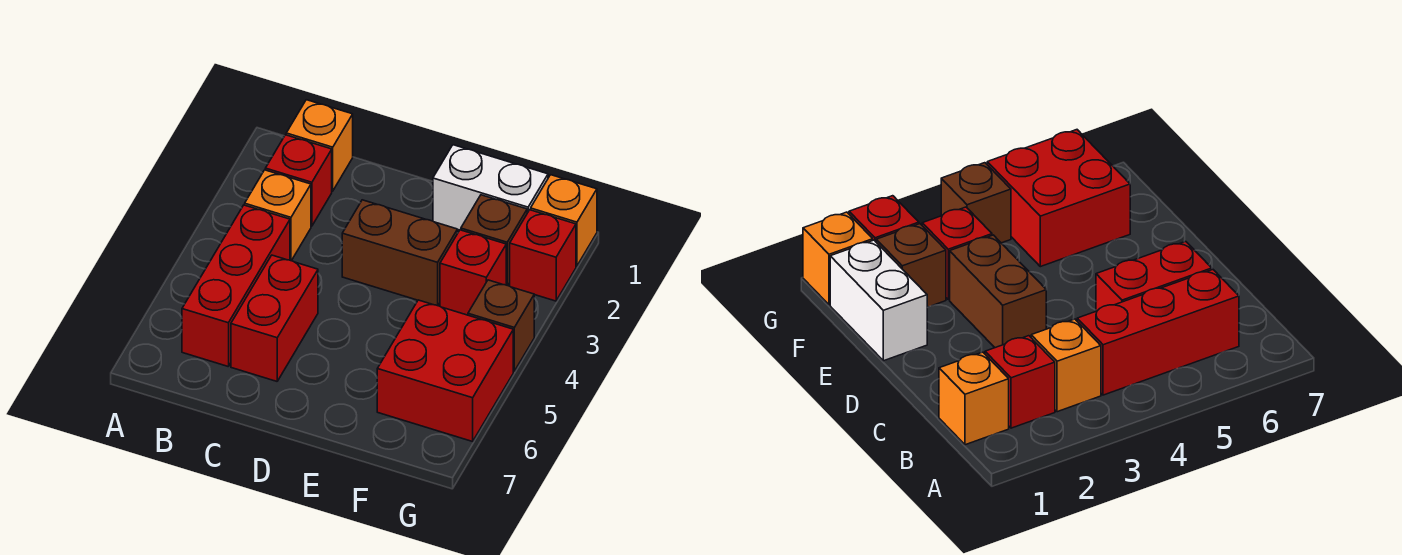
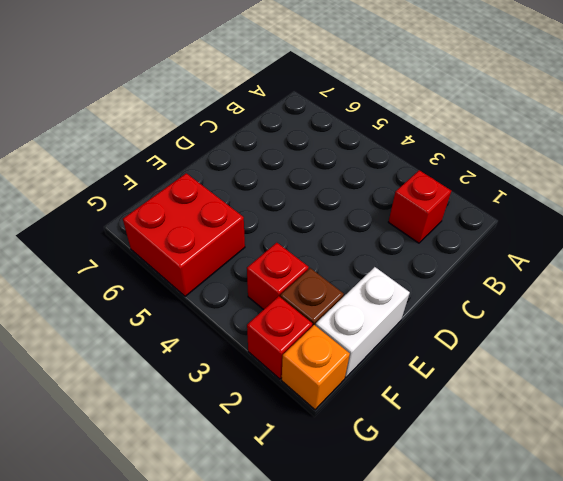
none -> orange 1x1 brick [286,100,353,191]
none -> orange 1x1 brick [245,170,311,261]
none -> red 1x3 brick [182,205,290,367]

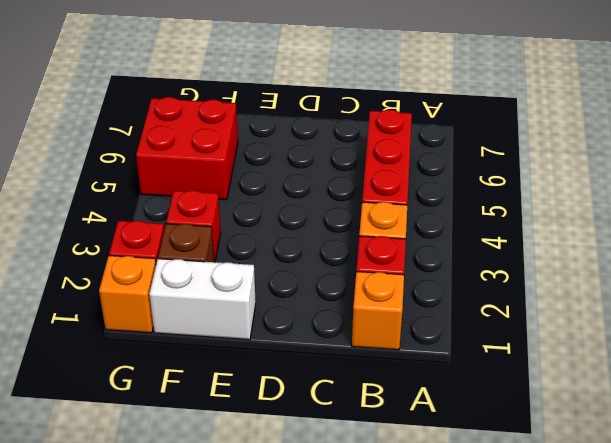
none -> red 1x2 brick [231,255,318,381]
none -> brown 1x2 brick [342,200,457,306]
none -> brown 1x1 brick [468,280,534,371]

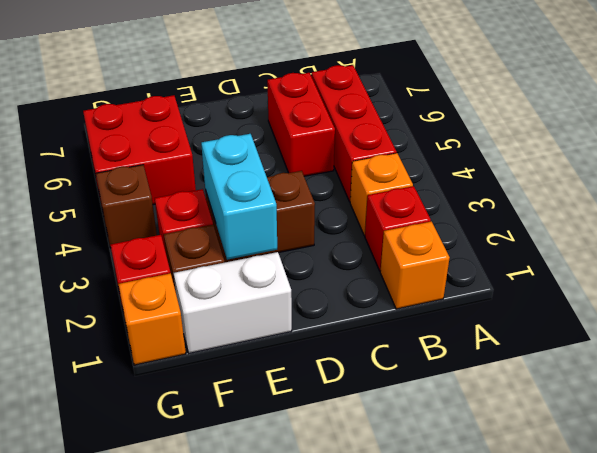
cyan 1x2 brick [201,134,277,260] -> none

